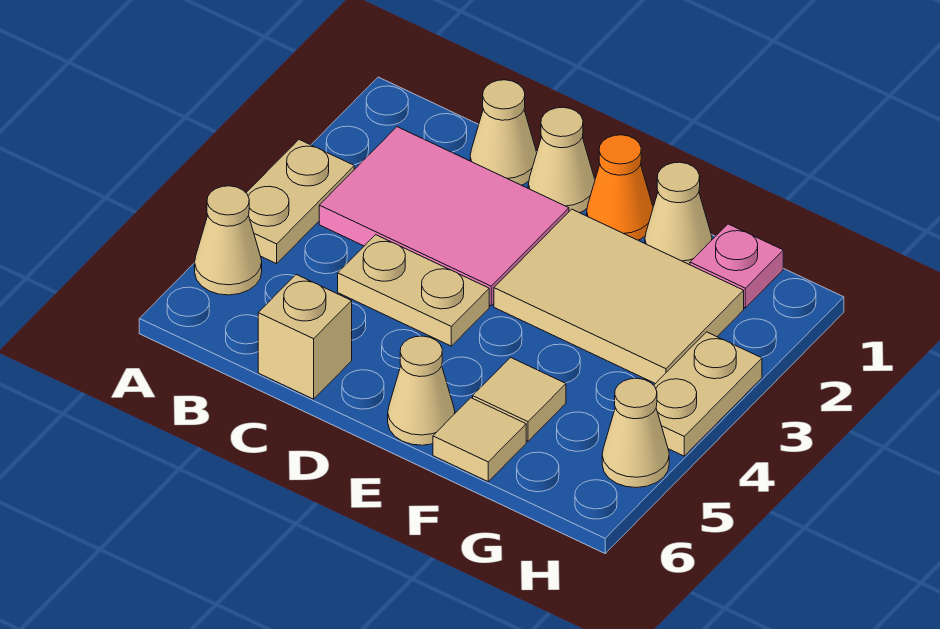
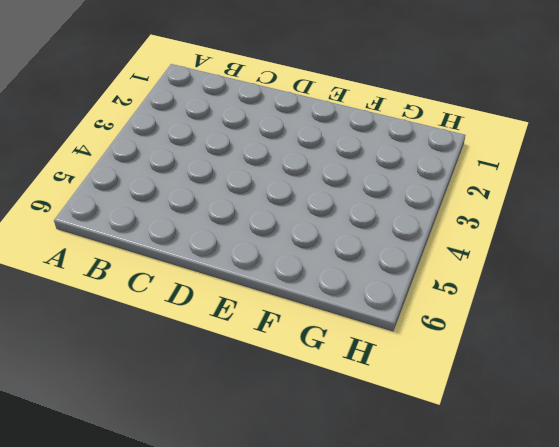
none -> tan 1x2 plate [246,140,354,264]
none -> tan 1x1 cone [195,186,262,295]
none -> pink 2x3 tile [319,127,569,306]

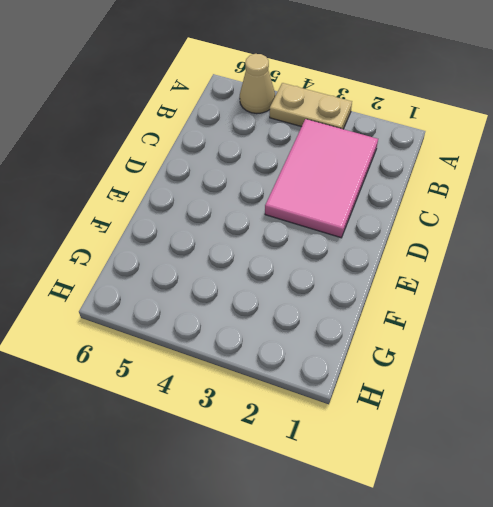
none -> tan 1x1 cone [470,80,537,185]
none -> tan 1x2 plate [338,235,489,346]
none -> tan 1x1 brick [258,275,352,399]

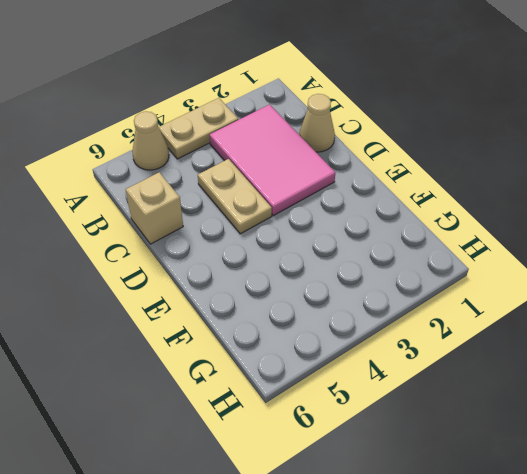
none -> tan 1x1 cone [528,107,595,213]
none -> orange 1x1 cone [587,135,653,240]
none -> tan 2x3 tile [494,209,744,384]

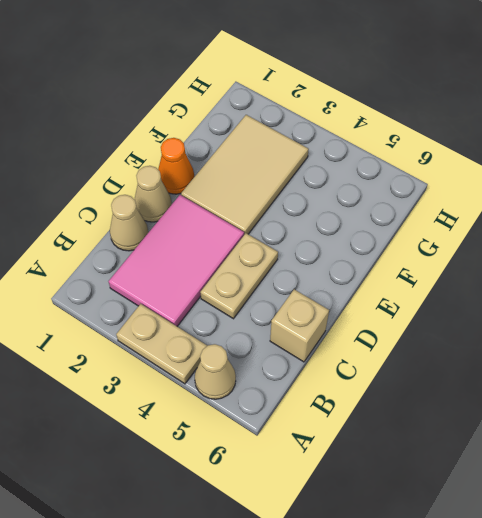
none -> tan 1x1 cone [388,336,455,445]
none -> tan 1x1 cone [645,162,712,265]
none -> tan 1x1 tile [473,357,566,441]

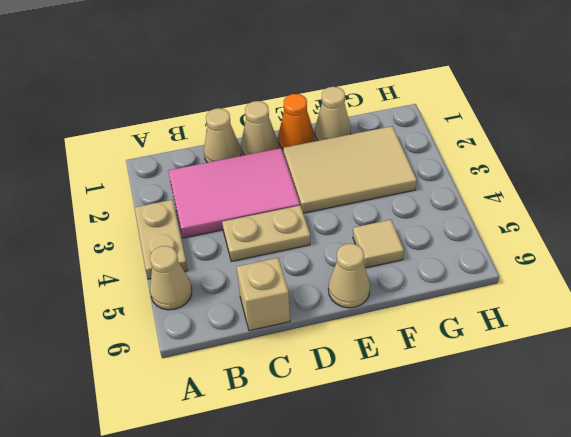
none -> tan 1x1 tile [433,398,526,481]
none -> pink 1x1 plate [690,224,783,308]
none -> tan 1x2 plate [654,332,762,456]

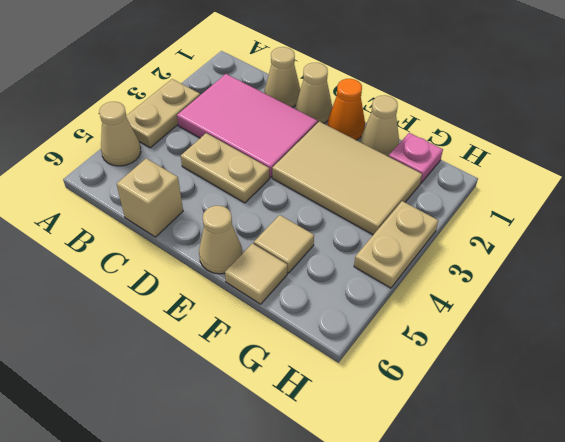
none -> tan 1x1 cone [602,378,669,488]

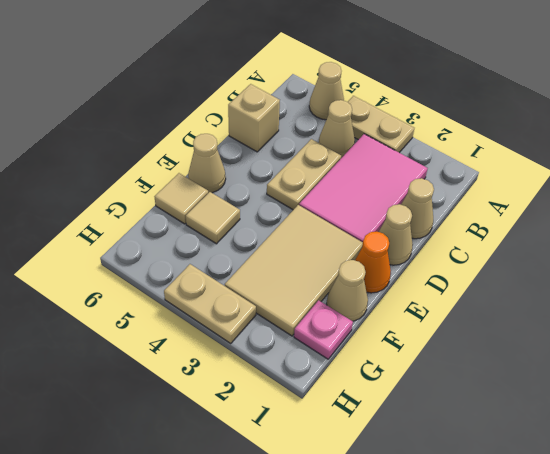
tan 1x1 cone [319,100,355,158] -> tan 1x1 cone moved to [602,378,669,488]

